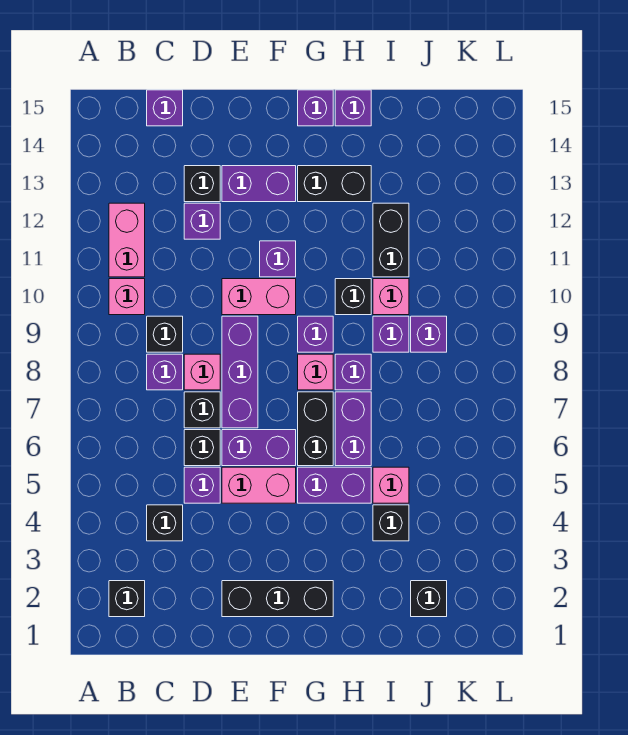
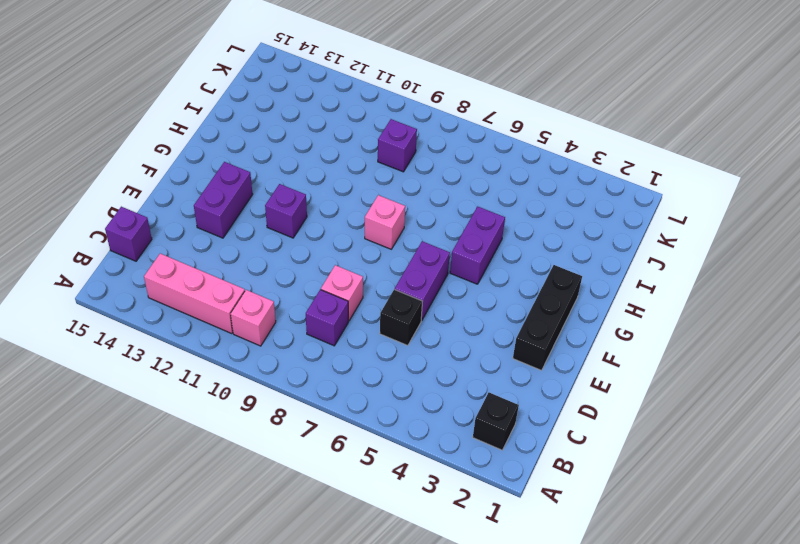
pink 1x3 brick [144,254,245,334] -> pink 1x2 brick [109,203,145,277]
none -> black 1x1 brick [147,505,183,541]
none -> black 1x1 brick [147,316,183,352]
none -> purple 1x1 brick [184,467,220,503]
none -> black 1x1 brick [184,392,220,428]

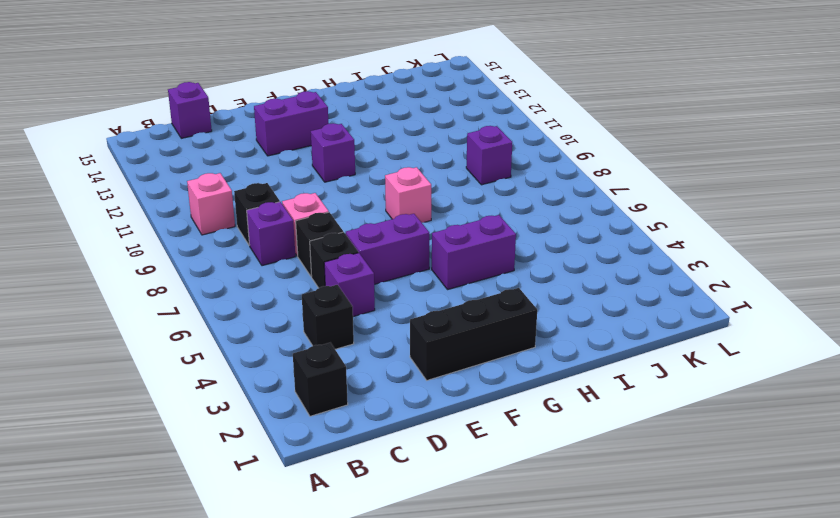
none -> pink 1x2 brick [109,203,145,277]
none -> purple 1x1 brick [184,203,220,239]
none -> black 1x1 brick [184,166,220,202]
none -> pink 1x2 brick [222,467,296,503]

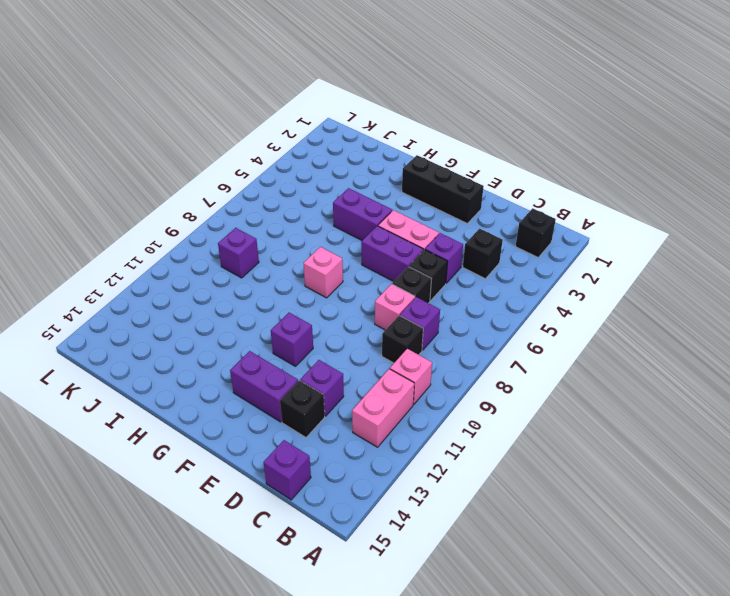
none -> purple 1x3 brick [222,316,258,428]
none -> pink 1x2 brick [222,279,296,315]
none -> black 1x2 brick [298,392,333,466]
none -> purple 1x1 brick [298,316,333,352]

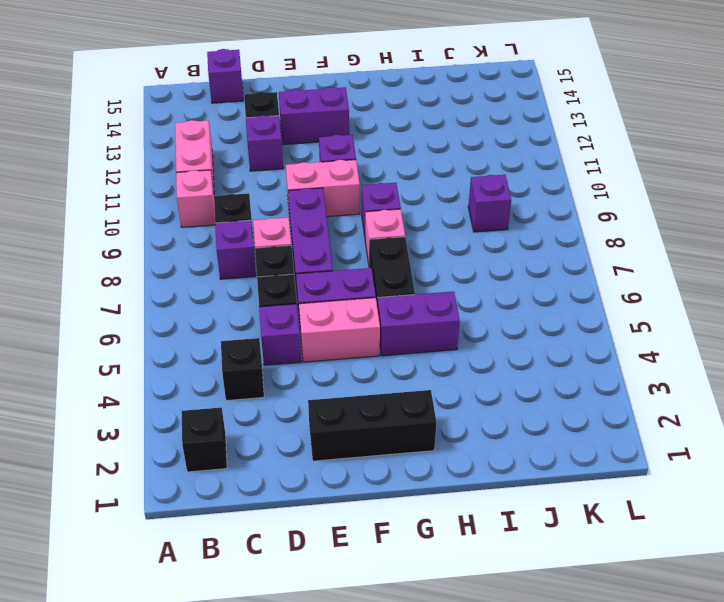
none -> black 1x2 brick [298,166,371,202]
none -> purple 1x1 brick [298,90,333,126]
none -> purple 1x2 brick [335,392,371,466]
none -> purple 1x1 brick [335,354,371,390]

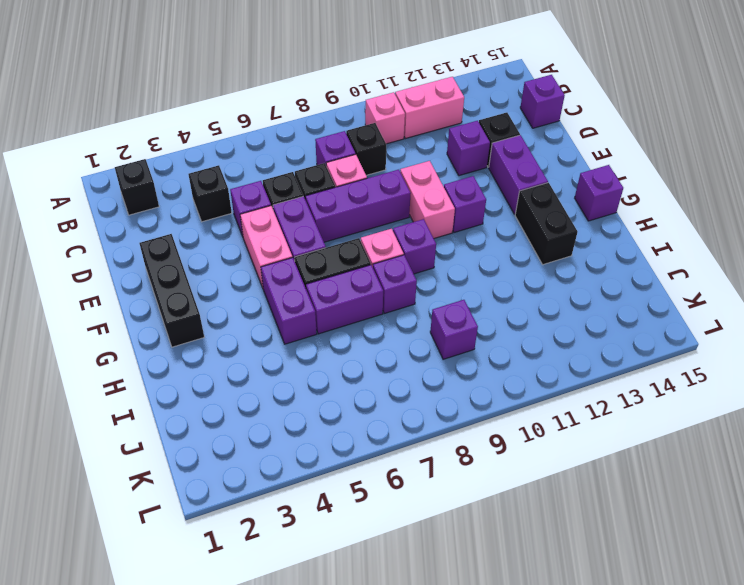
none -> black 1x1 brick [335,279,371,315]
none -> purple 1x1 brick [335,90,371,126]
none -> black 1x1 brick [373,505,409,541]
none -> pink 1x1 brick [373,467,409,503]

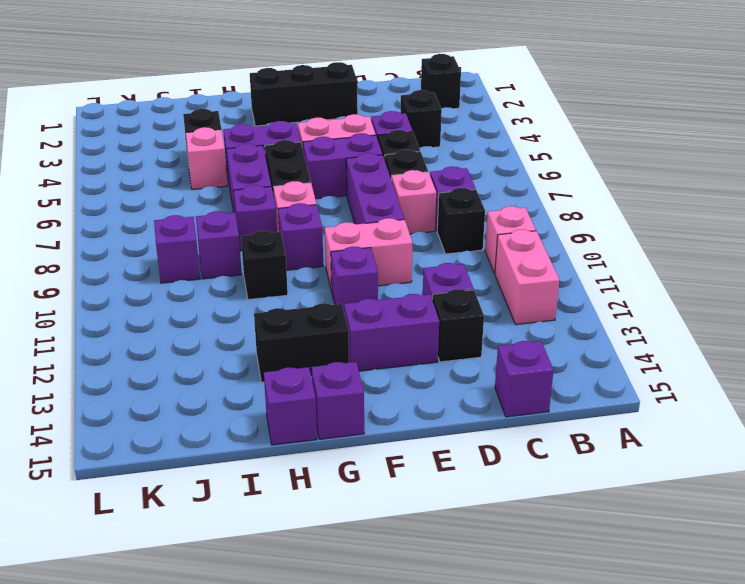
none -> pink 1x1 brick [373,279,409,315]
none -> black 1x2 brick [373,203,409,277]
none -> black 1x1 brick [411,581,447,617]

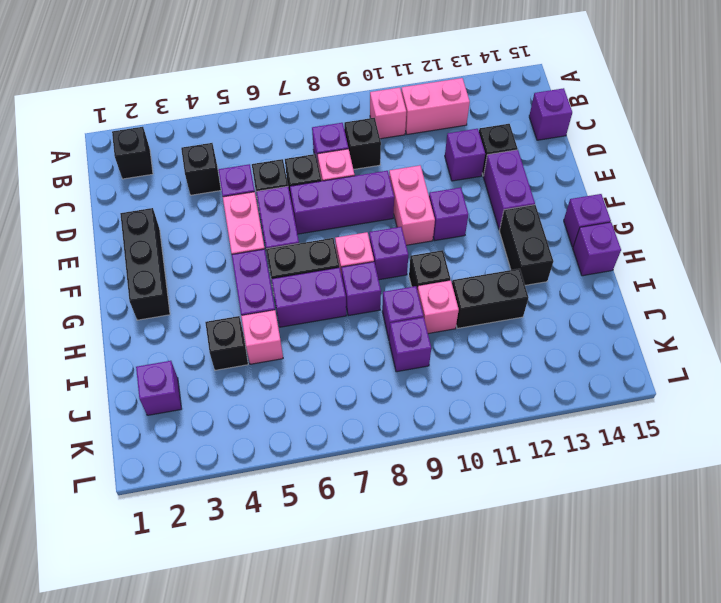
purple 1x1 brick [136,361,181,415] -> black 1x1 brick [411,581,447,617]

